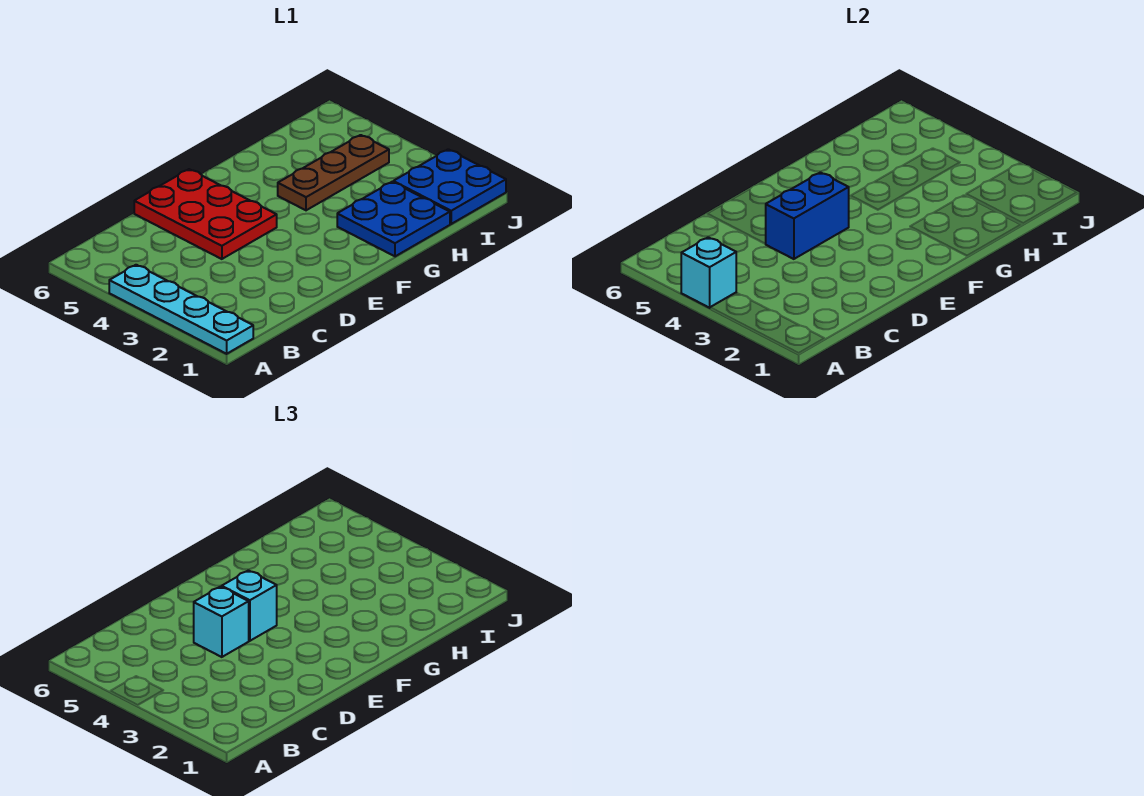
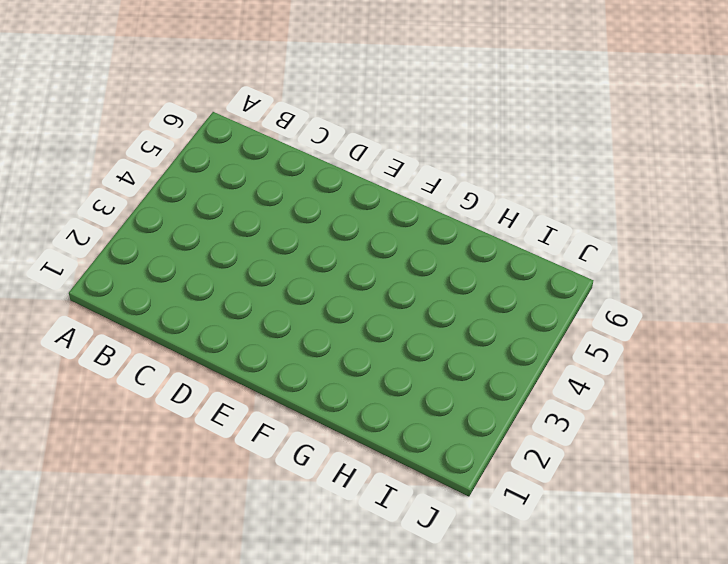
none -> cyan 1x4 plate [109,265,253,354]
none -> red 2x3 plate [134,169,277,259]

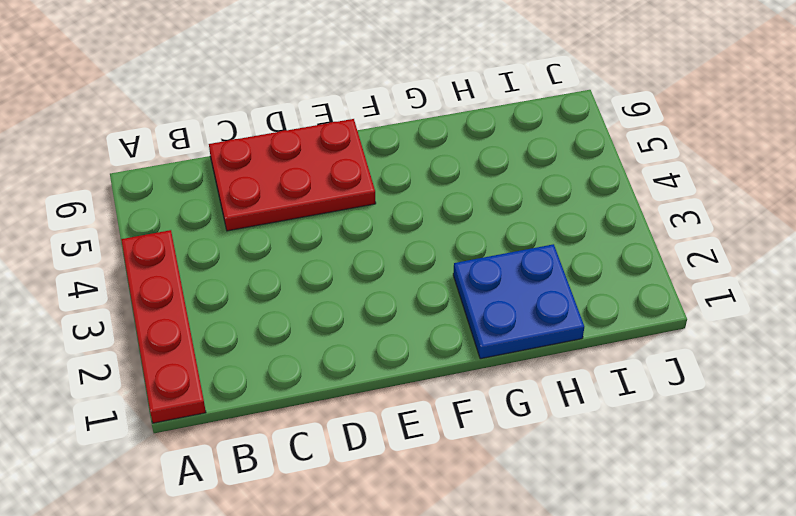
red 1x4 plate [121,230,206,423] -> cyan 1x4 plate [109,265,253,354]
red 2x3 plate [209,119,376,231] -> red 2x3 plate turned to [134,169,277,259]
none -> brown 1x3 plate [278,135,389,210]
none -> blue 2x2 plate [393,149,506,224]

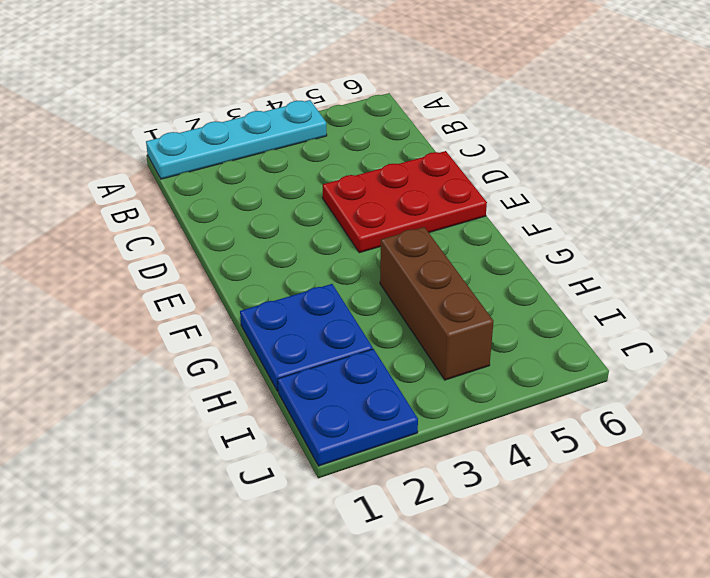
brown 1x3 brick [380,227,494,380] -> brown 1x3 plate [278,135,389,210]
none -> cyan 1x1 brick [681,237,736,308]
none -> blue 1x2 brick [766,172,849,259]

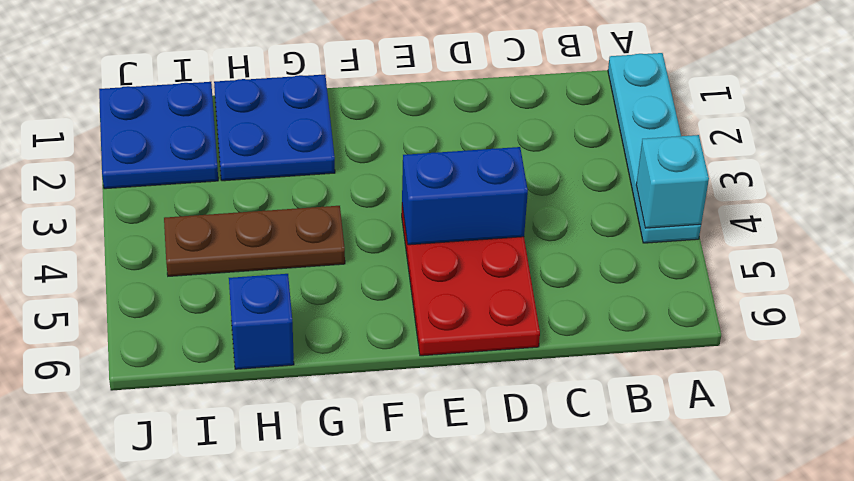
blue 1x1 brick [229,274,294,369] -> none
none -> cyan 1x1 brick [194,587,249,657]
none -> cyan 1x1 brick [222,570,277,641]

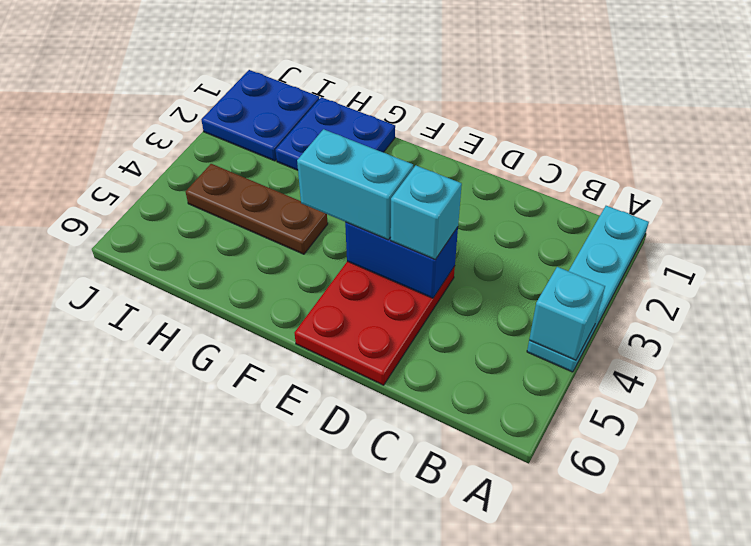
cyan 1x2 brick [297,129,413,240] -> cyan 1x1 brick [222,570,277,641]

